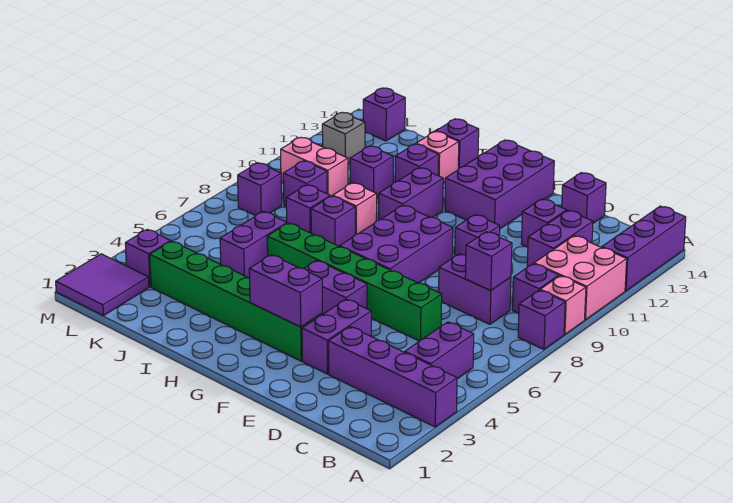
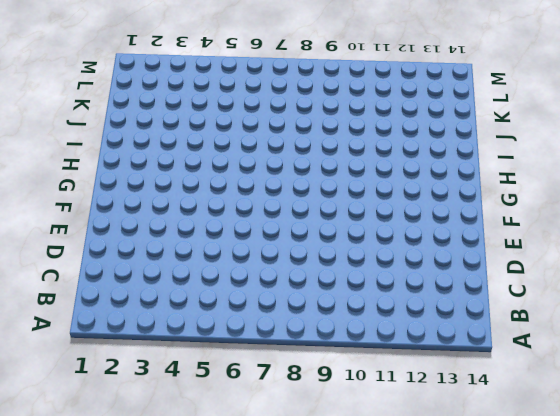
none -> purple 1x4 brick [328,327,457,427]
none -> purple 1x1 brick [518,290,565,349]
none -> pink 1x1 brick [540,276,586,335]
none -> pink 2x2 brick [534,236,627,320]

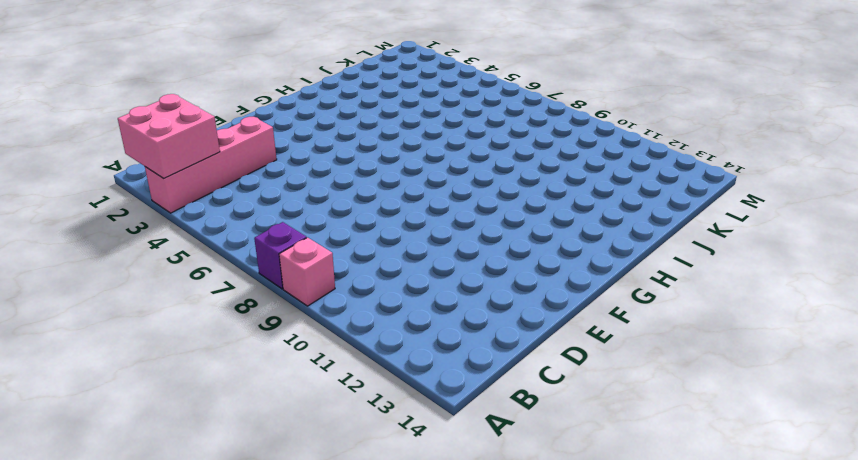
pink 2x2 brick [118,94,220,178] -> pink 2x2 brick moved to [534,236,627,320]
pink 1x4 brick [145,117,277,213] -> purple 1x4 brick [328,327,457,427]
none -> purple 1x3 brick [602,206,686,291]
none -> purple 1x2 brick [405,322,474,379]
none -> purple 1x1 brick [512,264,559,314]
none -> purple 1x2 brick [439,254,511,324]

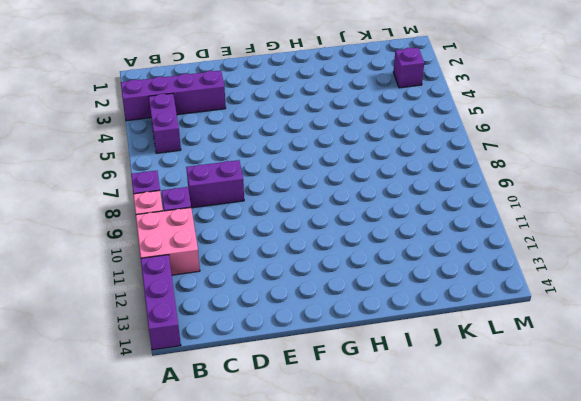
none -> purple 1x2 brick [527,210,593,267]
none -> green 1x6 brick [267,223,442,341]
none -> purple 1x1 brick [521,199,567,247]
none -> purple 1x1 brick [562,173,606,223]

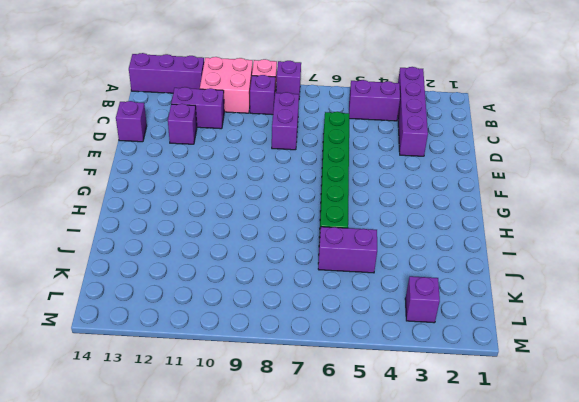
none -> purple 1x2 brick [302,299,371,374]
none -> purple 1x1 brick [455,215,500,256]
none -> green 1x6 brick [150,241,322,361]
none -> purple 1x2 brick [304,260,367,315]

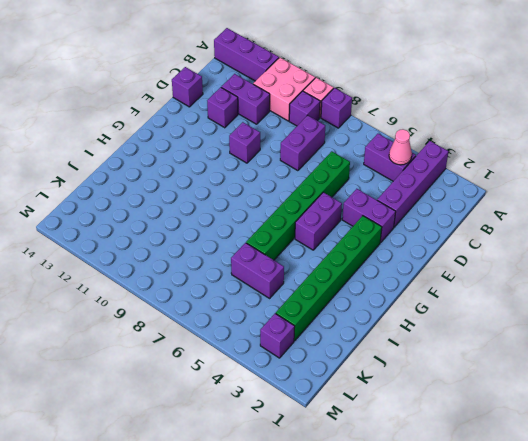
pink 1x1 cone [389,129,412,165] -> none
none -> purple 2x3 brick [340,205,453,283]
none -> purple 2x3 brick [445,140,554,229]
none -> purple 1x2 brick [379,168,443,220]
none -> purple 1x1 brick [311,196,355,246]

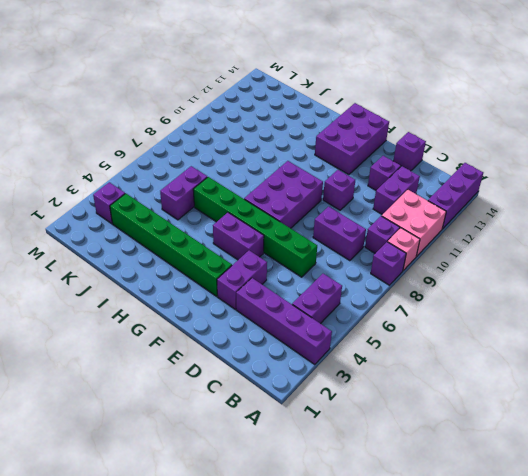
none -> purple 1x2 brick [379,168,443,220]
none -> purple 1x1 brick [311,196,355,246]
none -> pink 1x1 brick [333,183,377,235]
none -> purple 1x1 brick [395,144,439,182]

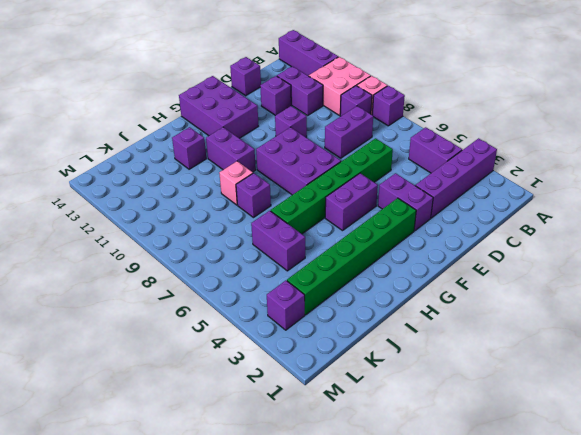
none -> pink 1x1 brick [416,132,459,183]
none -> purple 1x1 brick [436,119,479,169]
none -> purple 1x1 brick [286,185,330,233]
none -> purple 1x1 brick [350,146,393,198]

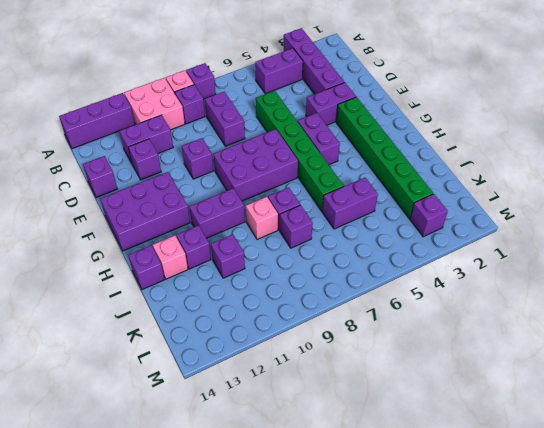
none -> purple 1x1 brick [283,161,327,206]
none -> pink 1x2 brick [281,137,348,197]
none -> purple 2x2 tile [56,254,149,316]
none -> purple 1x1 brick [238,163,282,216]

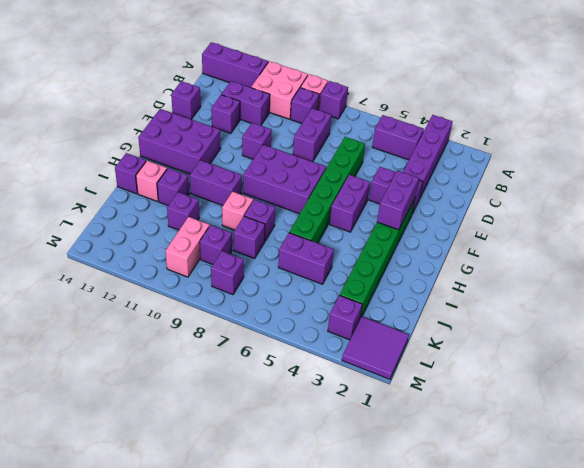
none -> grey 1x1 brick [322,113,365,164]
none -> purple 1x1 brick [363,88,405,141]
none -> purple 1x1 brick [465,232,512,291]

